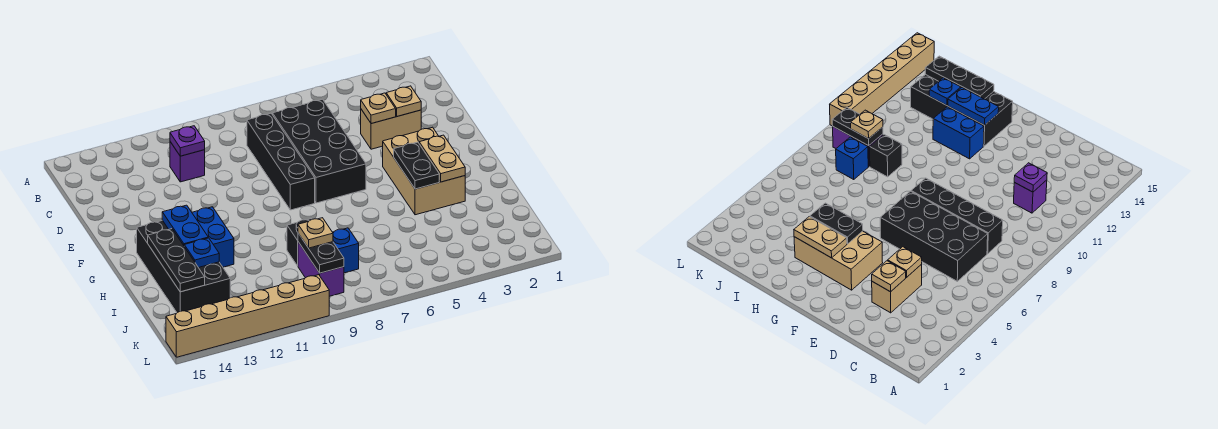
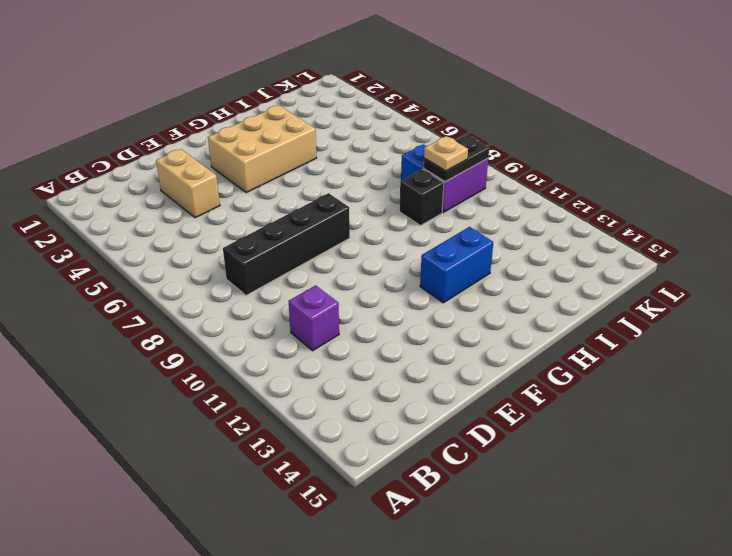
none -> black 2x4 brick [273,99,366,203]
none -> black 2x4 brick [137,220,230,313]
none -> tan 1x6 brick [166,275,329,357]

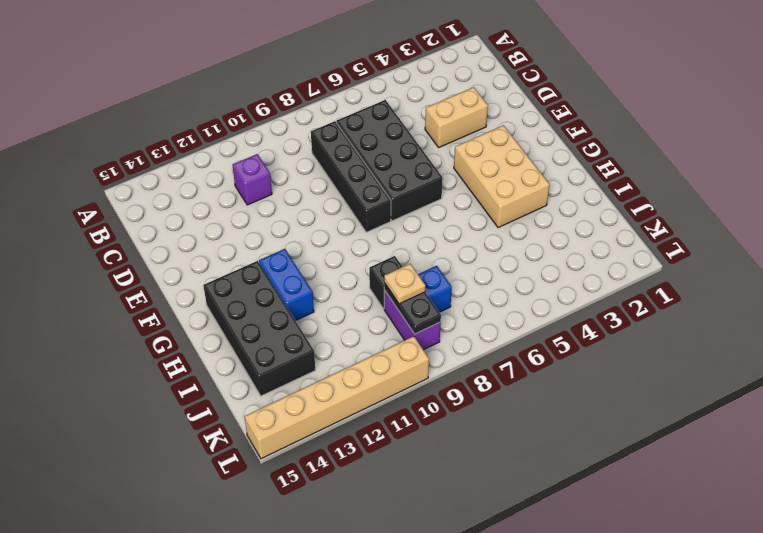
none -> purple 1x1 plate [170,126,205,156]
none -> tan 1x1 plate [386,86,421,116]
none -> tan 1x1 plate [361,93,396,124]

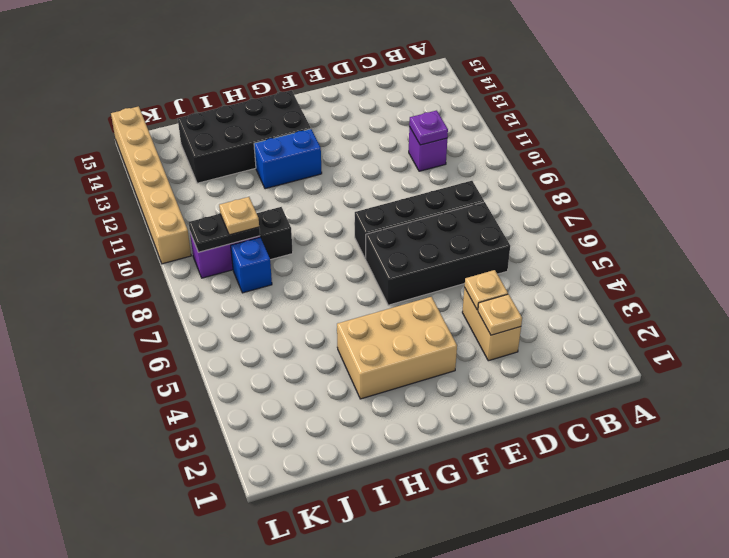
none -> tan 1x2 plate [419,135,465,182]
none -> black 1x2 plate [394,142,439,189]
none -> blue 1x2 plate [162,205,208,245]

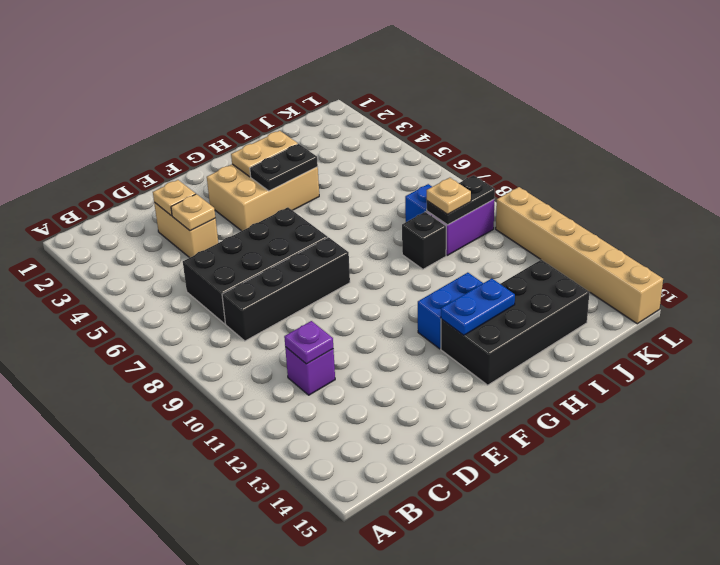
none -> black 1x3 plate [148,229,205,292]
none -> blue 1x1 plate [184,238,219,268]

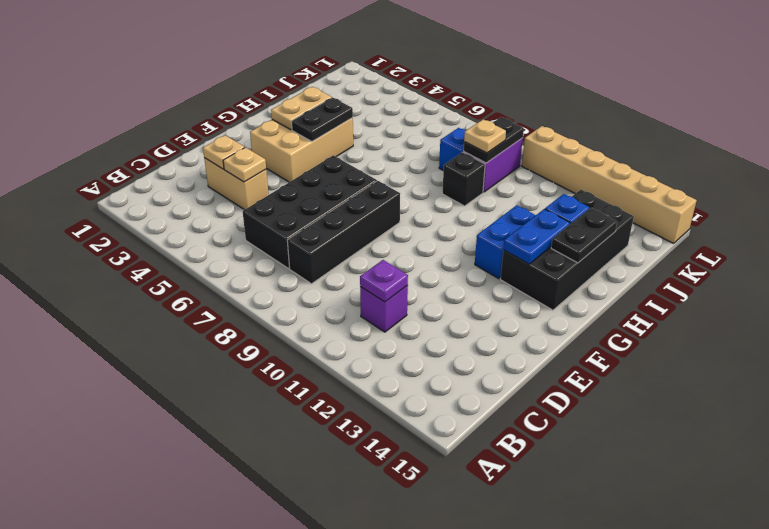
black 1x2 plate [551,208,617,263] -> black 1x3 plate [148,229,205,292]

